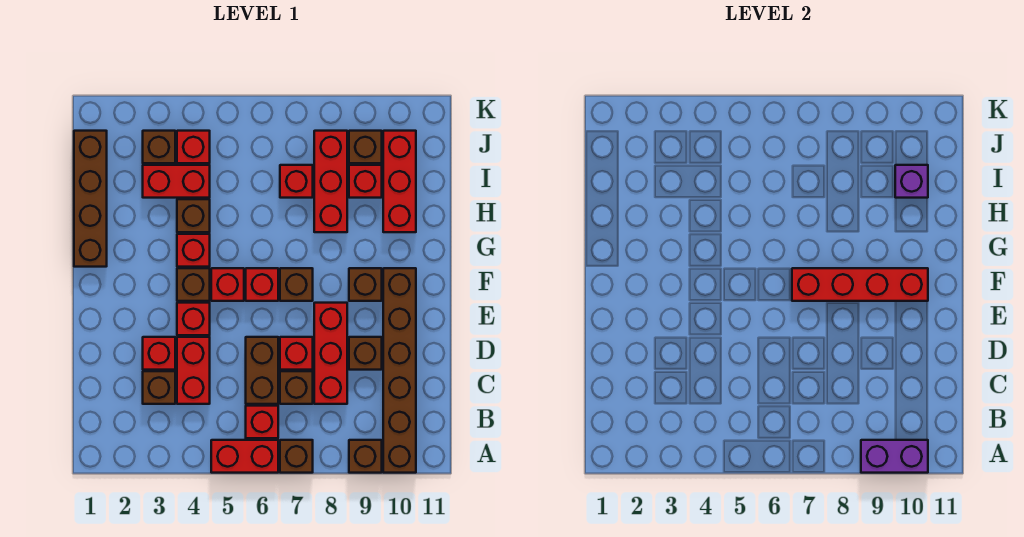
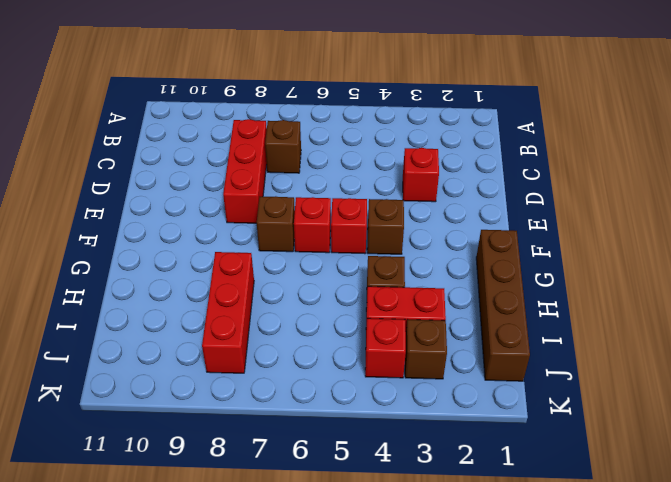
none -> red 1x2 brick [211,440,278,473]
none -> brown 1x1 brick [280,440,313,473]
none -> brown 1x1 brick [349,440,382,473]
none -> brown 1x6 brick [383,268,416,473]

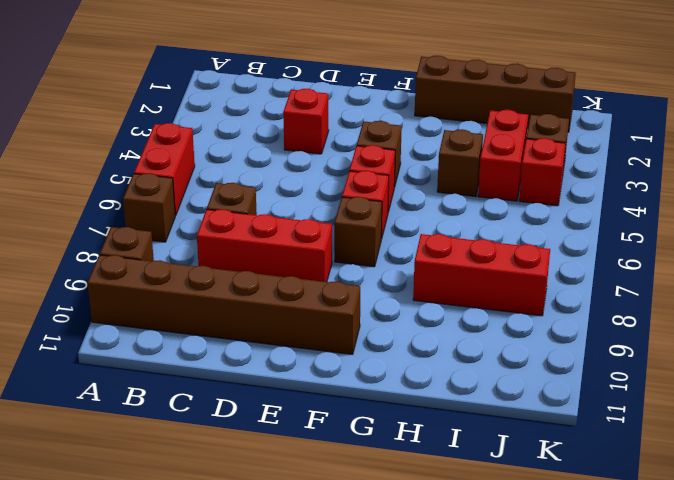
none -> red 1x1 brick [246,406,278,438]
none -> brown 1x1 brick [143,371,175,404]
none -> red 1x2 brick [177,337,210,404]
none -> brown 1x2 brick [246,337,278,404]

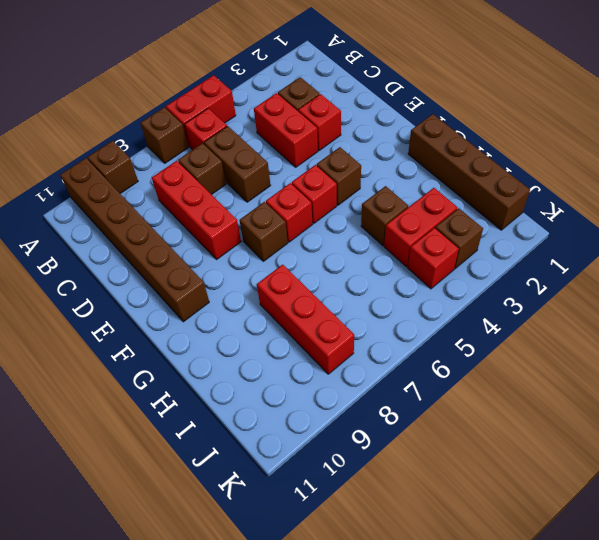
none -> red 1x1 brick [280,337,313,370]
none -> brown 1x1 brick [349,337,382,370]
none -> red 1x1 brick [177,303,210,335]
none -> brown 1x1 brick [349,268,382,301]

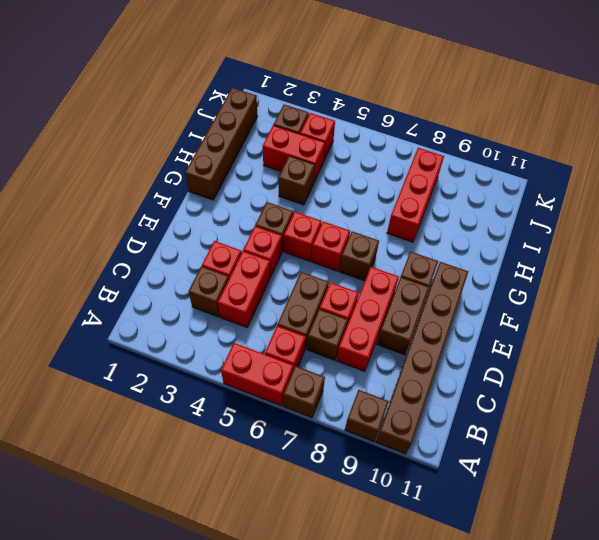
brown 1x2 brick [377,277,429,355] -> brown 1x1 brick [349,337,382,370]
none -> red 1x1 brick [177,234,210,267]
none -> red 1x3 brick [383,131,416,232]
none -> red 1x1 brick [280,165,313,198]
none -> red 1x1 brick [349,165,382,198]

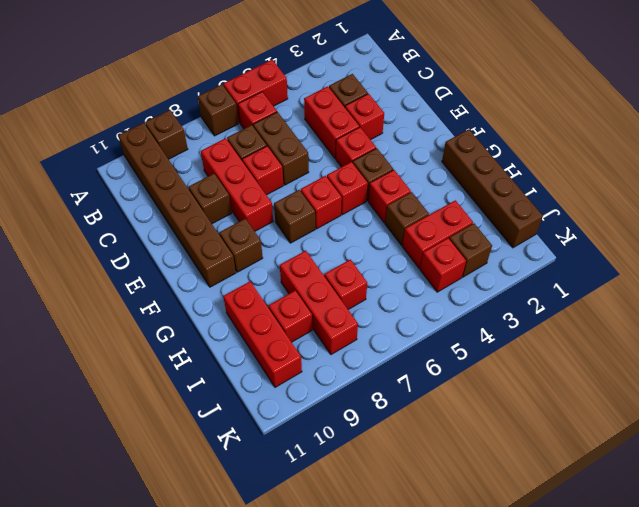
none -> brown 1x1 brick [349,131,382,163]
none -> purple 1x2 brick [861,440,928,473]
none -> red 1x4 brick [792,268,928,301]
none -> purple 1x1 brick [895,165,928,198]

